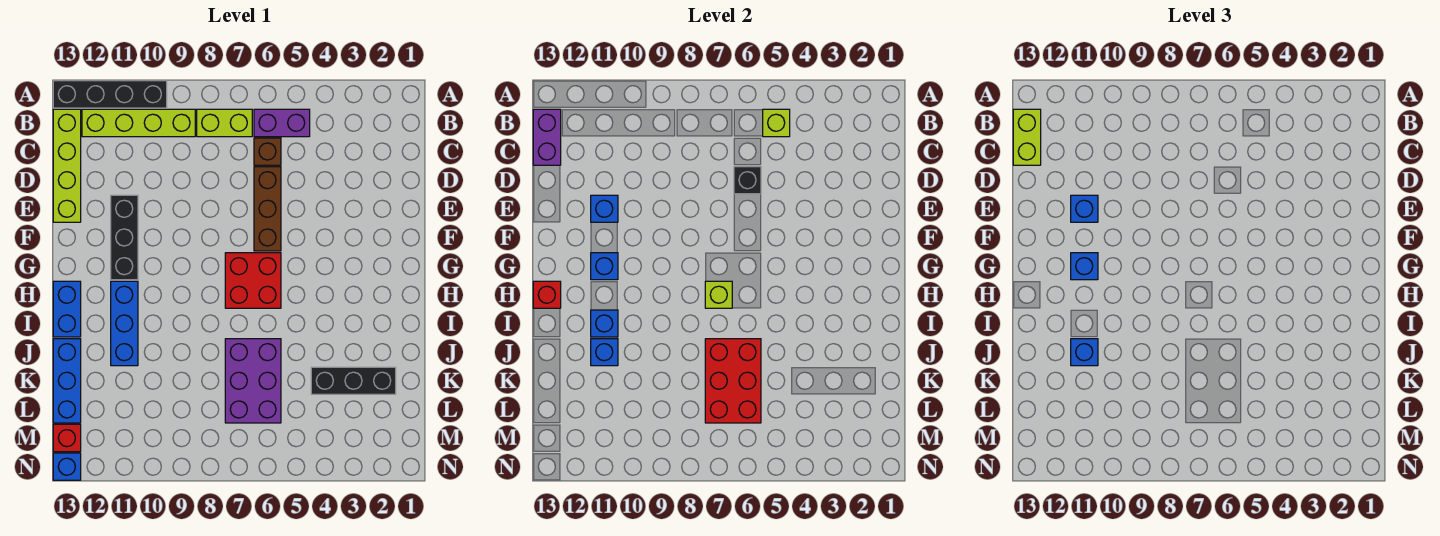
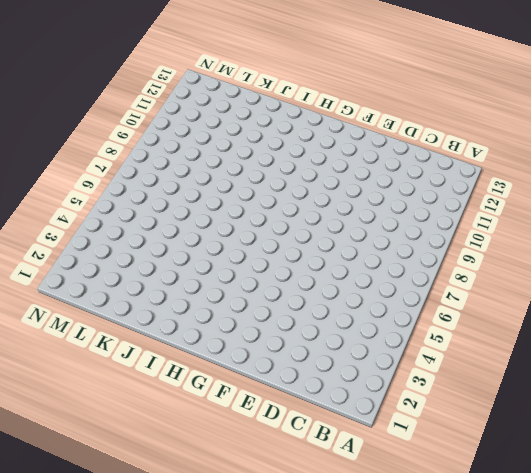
none -> black 1x4 brick [53,81,167,108]
none -> purple 1x2 brick [254,109,310,137]
none -> lime 1x2 brick [197,109,252,137]
none -> lime 1x4 brick [82,109,195,137]

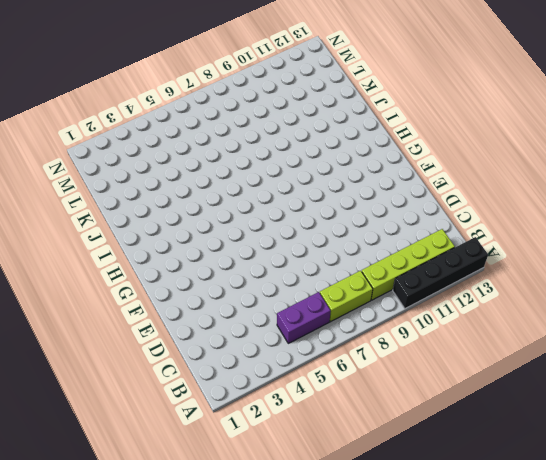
none -> lime 1x4 brick [53,109,81,222]
none -> brown 1x1 brick [254,138,281,165]
none -> brown 1x3 brick [254,167,281,251]
none -> black 1x3 brick [111,195,138,280]

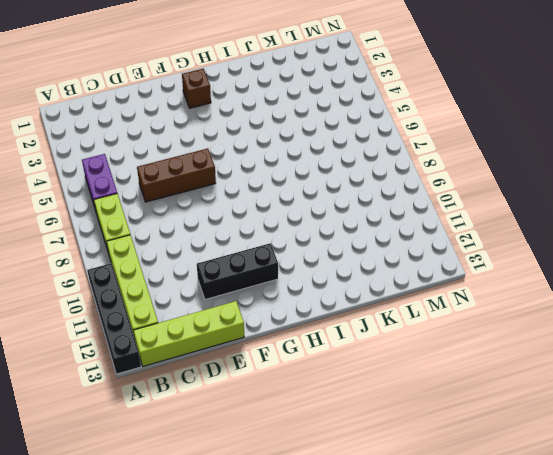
brown 1x1 brick [182,68,211,108] -> brown 1x1 brick moved to [254,138,281,165]
none -> red 2x2 brick [225,253,281,308]
none -> blue 1x3 brick [111,281,138,366]
none -> blue 1x2 brick [53,281,81,337]
none -> purple 2x3 brick [225,339,281,423]

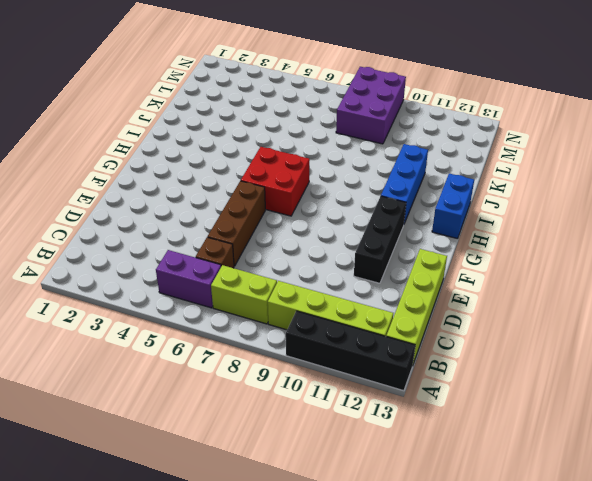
purple 2x3 brick [336,67,406,144] -> purple 2x3 brick moved to [225,339,281,423]
none -> blue 1x3 brick [53,339,81,423]
none -> black 1x3 brick [311,367,396,394]
none -> red 1x1 brick [53,424,81,452]
none -> blue 1x1 brick [53,453,81,480]

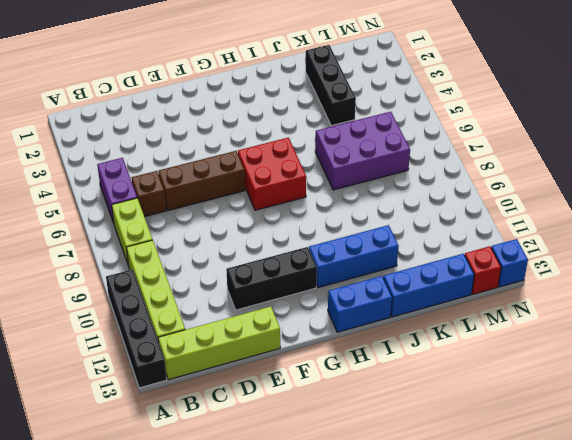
none -> lime 1x1 brick [763,109,790,137]
none -> purple 1x2 brick [533,109,561,165]
none -> black 1x1 brick [734,167,761,194]
none -> blue 1x1 brick [591,195,618,222]

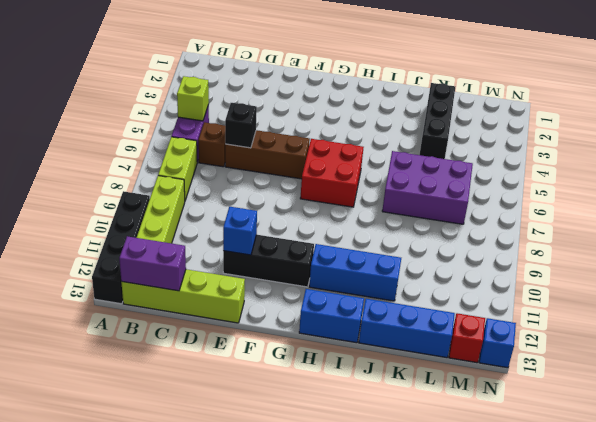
none -> blue 1x1 brick [591,253,618,280]
none -> lime 1x1 brick [705,281,732,308]
none -> red 1x1 brick [533,281,561,308]
none -> blue 1x1 brick [591,310,618,337]

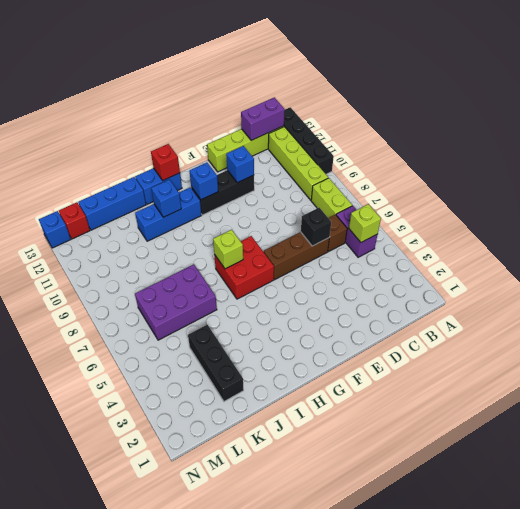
none -> red 2x3 brick [705,339,761,423]
none -> blue 1x1 brick [591,339,618,366]
none -> lime 1x2 brick [1013,109,1041,165]
none -> blue 1x1 brick [1071,195,1098,222]

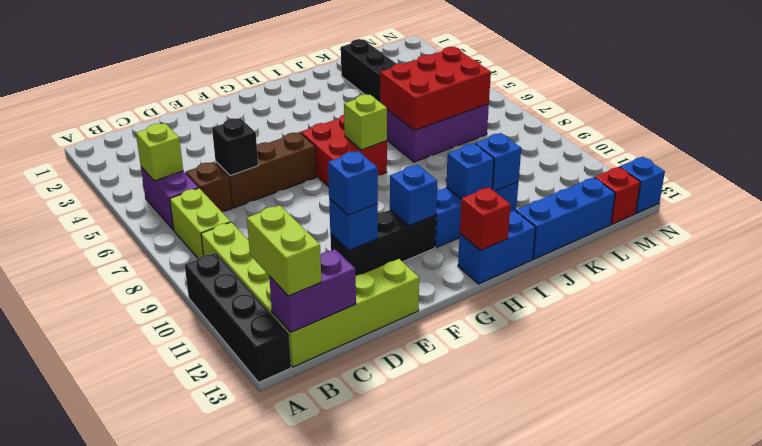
lime 1x2 brick [247,205,322,296] -> lime 1x2 brick turned to [1013,109,1041,165]
none -> blue 1x1 brick [1071,253,1098,280]
none -> blue 1x1 brick [1071,339,1098,366]

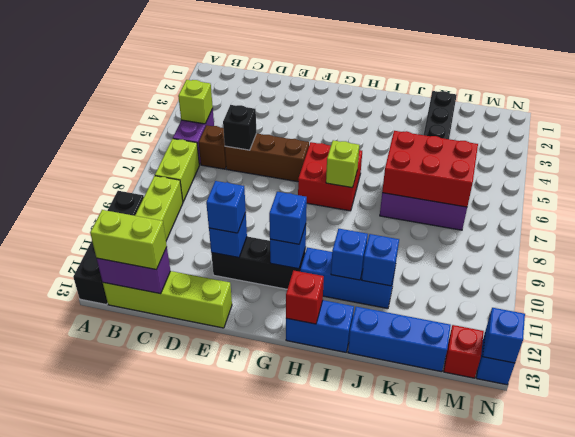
blue 1x1 brick [483,308,525,363] -> blue 1x1 brick moved to [1071,339,1098,366]

